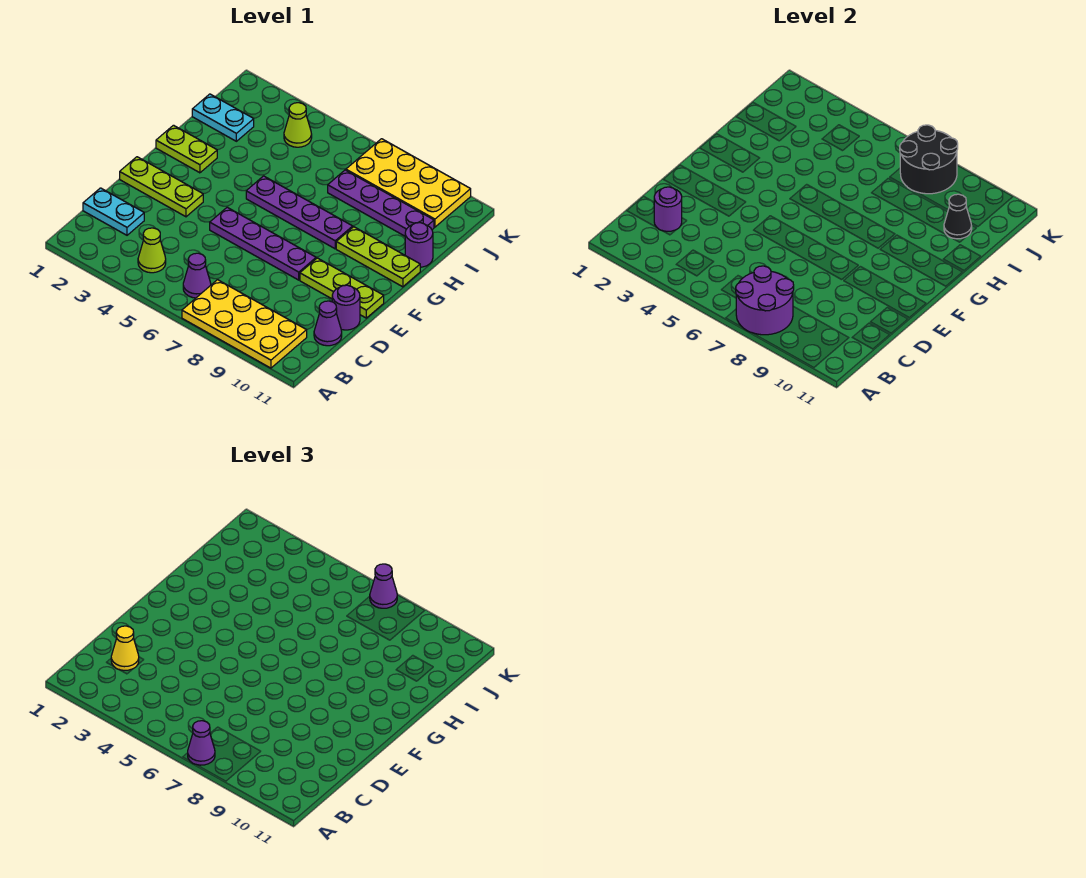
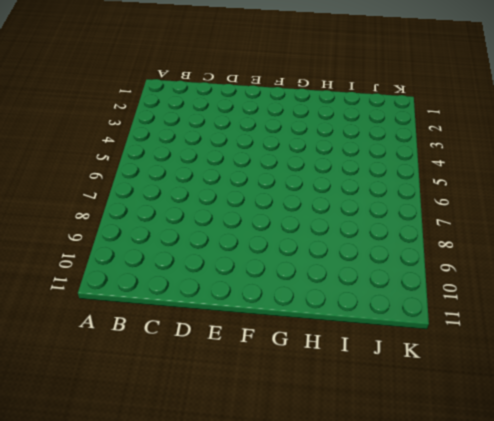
none -> yellow 2x4 plate [182,280,307,368]
none -> lime 1x1 cone [138,228,166,273]
none -> purple 1x1 cone [183,253,211,298]

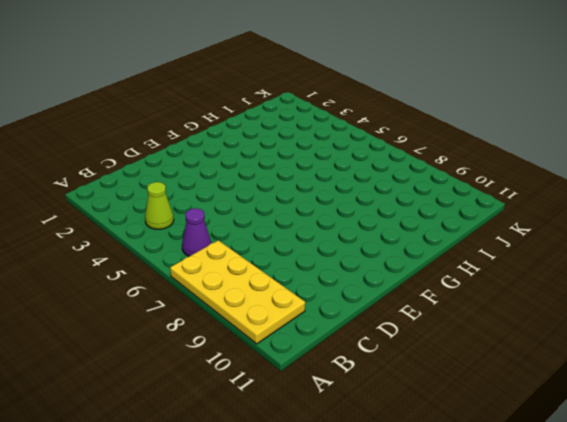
none -> cyan 1x2 plate [83,188,144,235]
none -> purple 1x1 cone [314,301,342,346]
none -> purple 1x1 round brick [332,285,360,330]

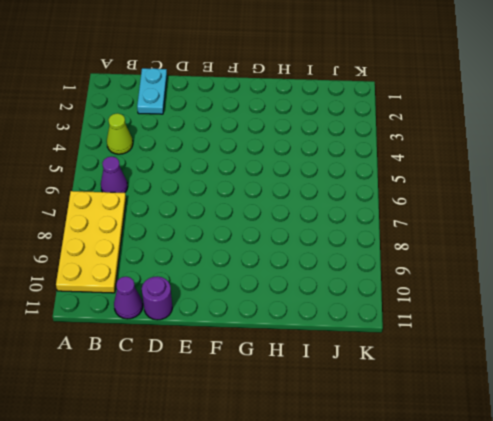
none -> lime 1x3 plate [120,157,203,217]
none -> purple 1x4 plate [210,207,316,280]
none -> lime 1x3 plate [300,258,384,318]

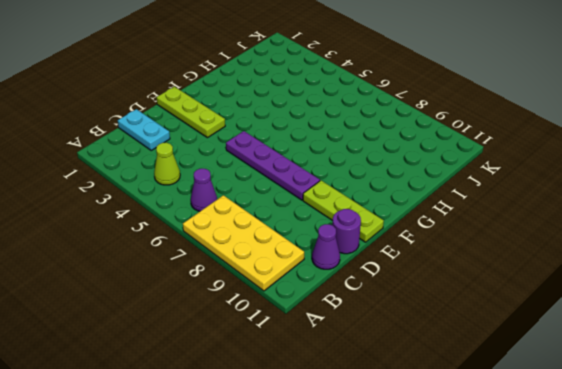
none -> lime 1x2 plate [156,125,217,173]
none -> purple 1x4 plate [246,176,353,249]
none -> lime 1x3 plate [336,227,420,287]

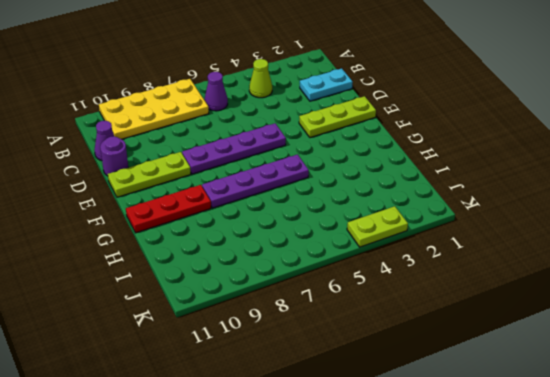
red 1x3 plate [126,185,211,233] -> lime 1x3 plate [336,227,420,287]
lime 1x2 plate [347,206,408,247] -> lime 1x2 plate moved to [156,125,217,173]
none -> purple 1x1 round brick [405,223,433,267]
none -> cyan 1x2 plate [192,94,254,141]
none -> purple 1x4 plate [328,170,434,236]

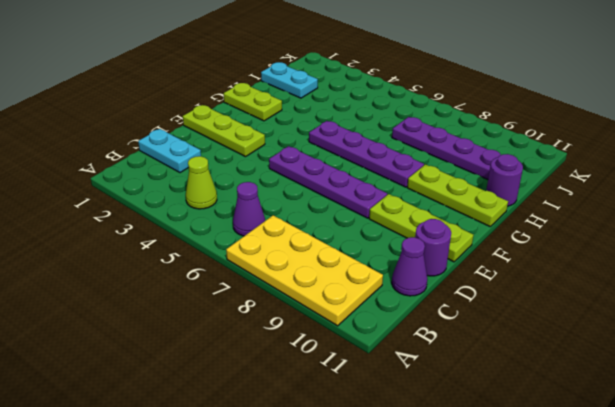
none -> lime 1x1 cone [284,103,312,147]
none -> yellow 2x4 plate [346,139,471,227]
none -> purple 2x2 round brick [736,266,794,335]

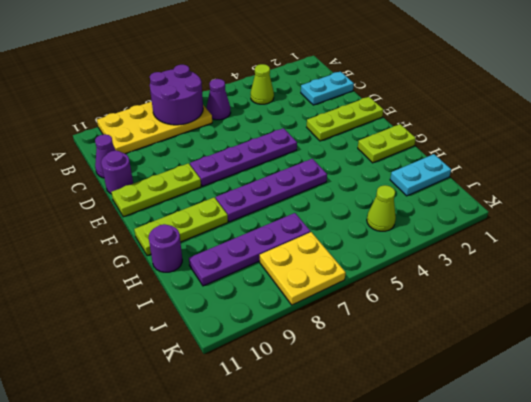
yellow 2x2 plate [260,232,346,305] -> yellow 2x4 plate [346,139,471,227]
none -> purple 1x1 round brick [654,187,682,231]
none -> black 1x1 cone [944,194,972,239]
none -> black 2x2 round brick [900,125,958,194]

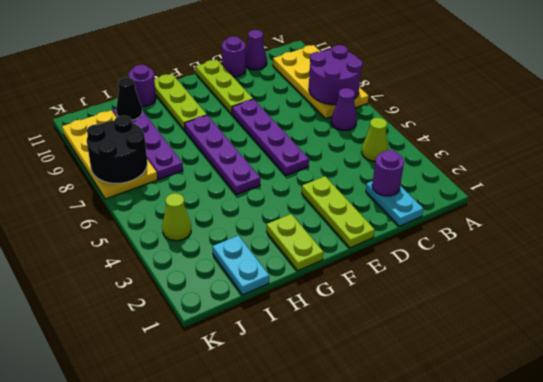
none -> purple 1x1 cone [188,721,215,765]
none -> yellow 1x1 cone [111,626,139,670]
none -> purple 1x1 cone [370,564,397,608]

